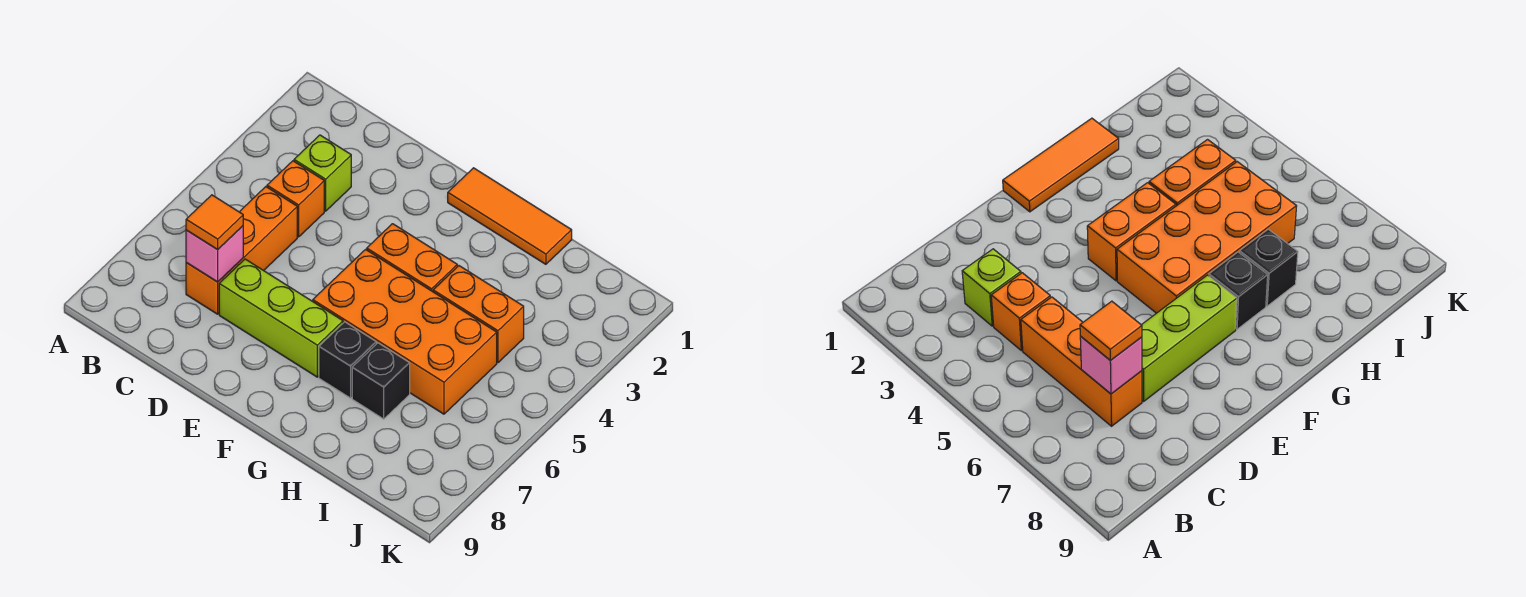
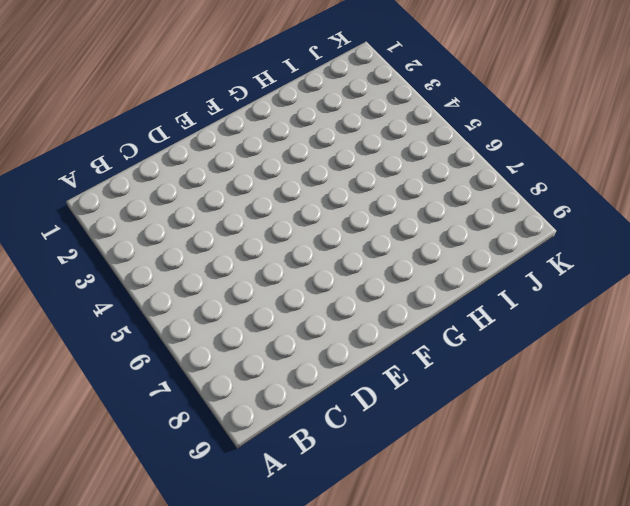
none -> lime 1x1 brick [294,135,351,211]
none -> orange 1x1 brick [267,161,324,237]
none -> orange 1x3 brick [186,187,297,314]

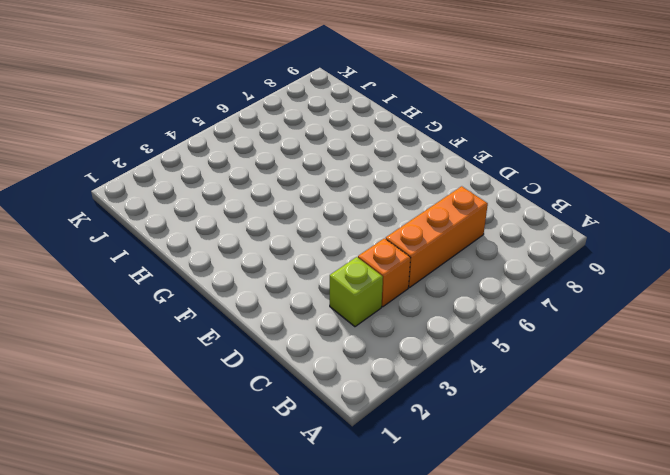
none -> lime 1x3 brick [219,259,343,377]
none -> orange 1x3 tile [448,168,572,264]
none -> orange 1x2 brick [367,224,457,292]

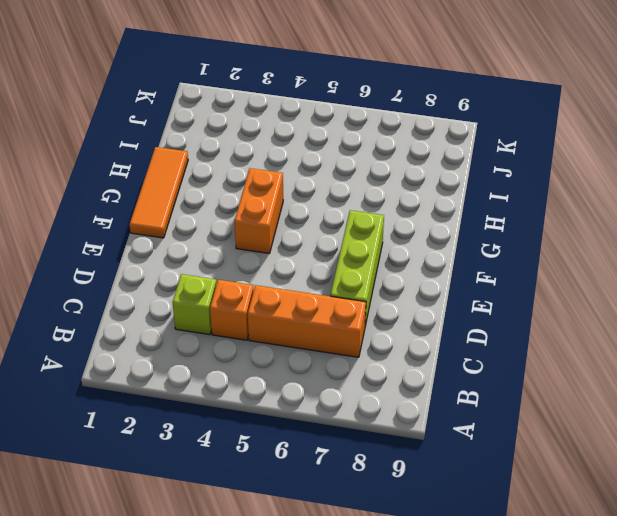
none -> orange 2x4 brick [313,249,497,414]
none -> black 1x1 brick [319,322,376,398]
none -> orange 1x2 brick [433,266,524,363]

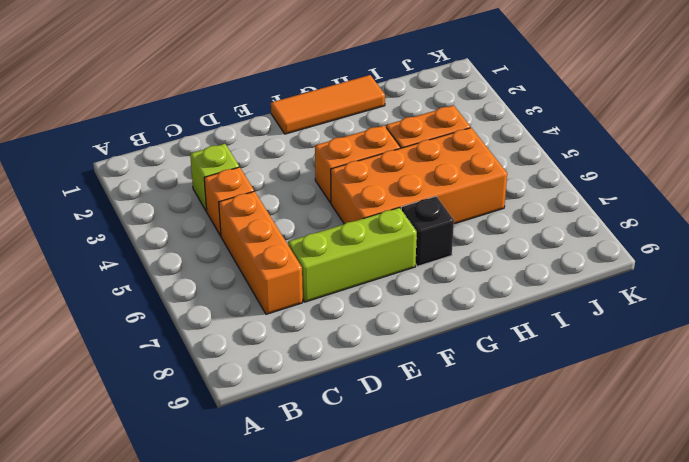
none -> black 1x1 brick [352,343,410,419]
none -> pink 1x1 brick [186,226,243,282]
none -> orange 1x1 tile [186,195,243,250]

